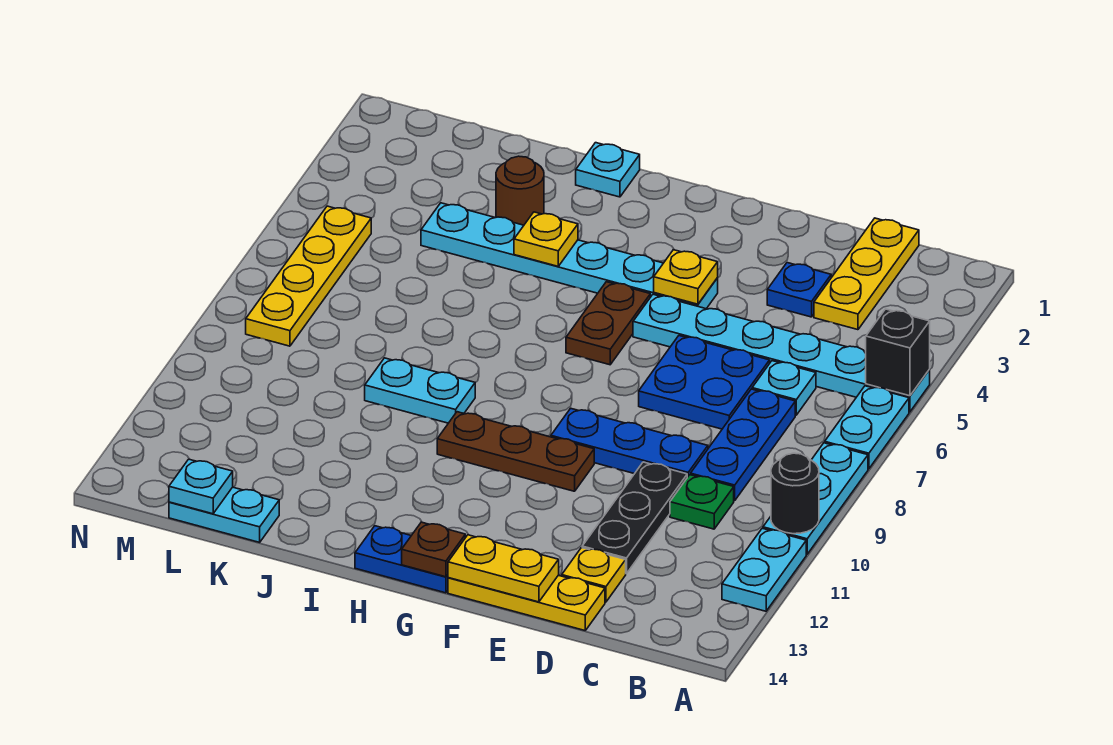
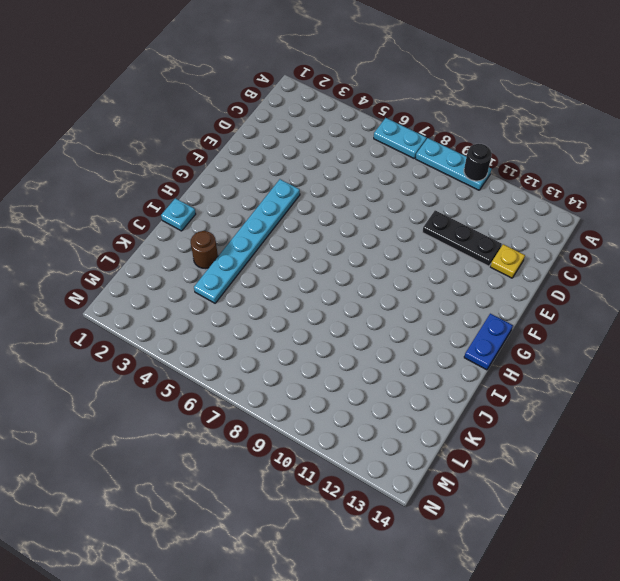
none -> cyan 1x6 plate [633,294,930,412]
none -> cyan 1x2 plate [722,528,806,611]
none -> yellow 1x3 plate [814,218,919,330]
none -> cyan 1x1 plate [752,361,816,415]

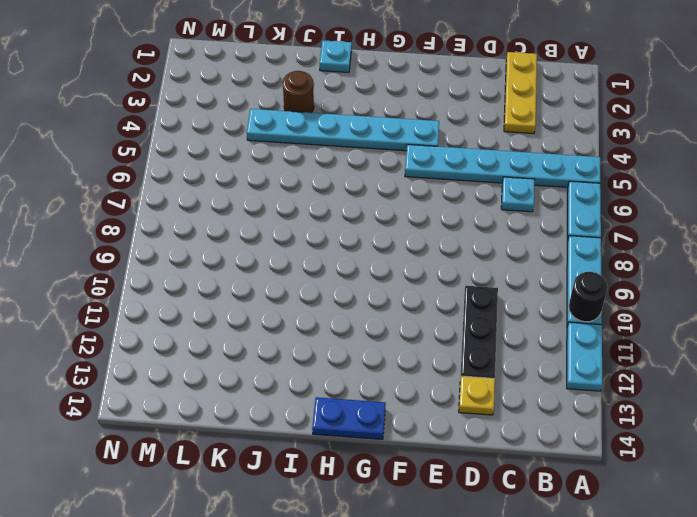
none -> blue 1x3 plate [691,389,795,501]
none -> green 1x1 plate [670,475,734,529]
none -> blue 1x1 plate [767,263,831,317]
none -> blue 2x2 plate [639,336,770,429]

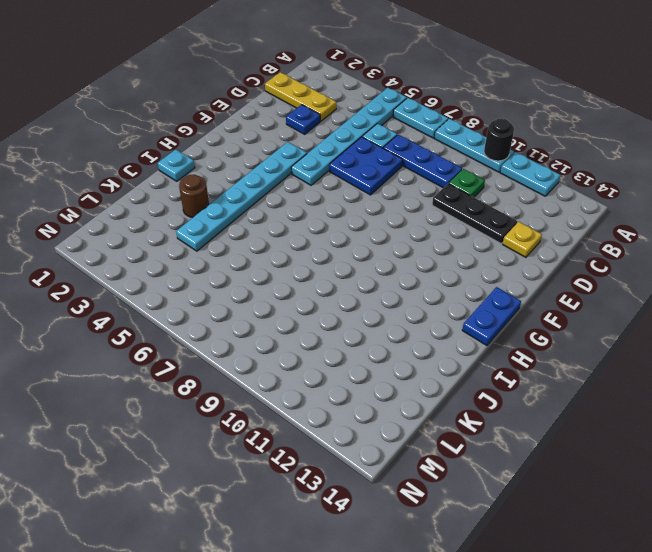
none -> blue 1x3 plate [551,408,708,477]
none -> yellow 1x3 plate [448,575,605,630]
none -> brown 1x3 plate [437,412,594,491]
none -> brown 1x2 plate [566,282,650,365]

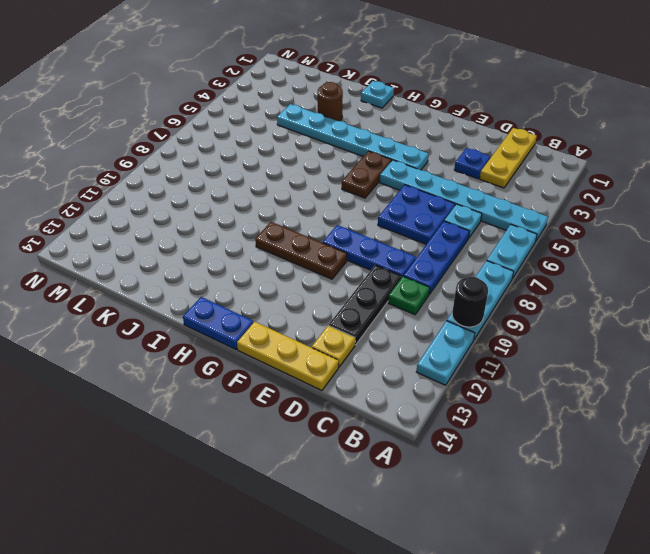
none -> cyan 1x2 plate [365,358,475,423]
none -> cyan 1x2 plate [169,487,279,542]
none -> yellow 1x4 plate [246,206,371,346]
none -> black 1x1 brick [866,309,930,396]

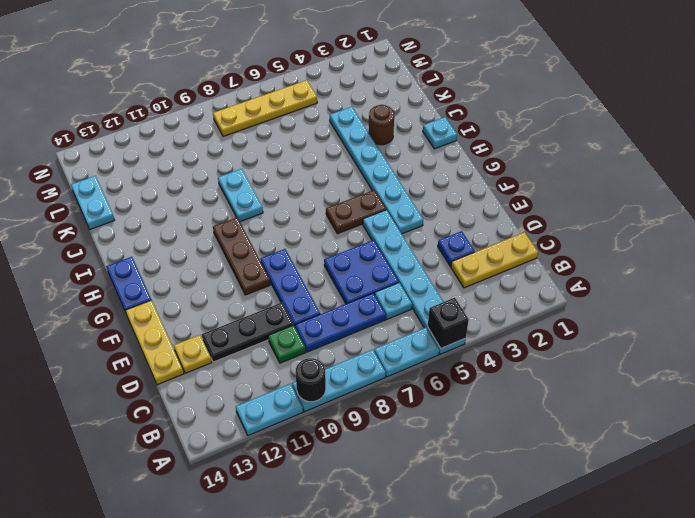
none -> yellow 1x2 plate [448,535,559,602]
none -> yellow 1x1 plate [654,250,718,304]
none -> brown 1x1 plate [402,522,465,577]
none -> yellow 1x1 plate [514,212,578,266]

